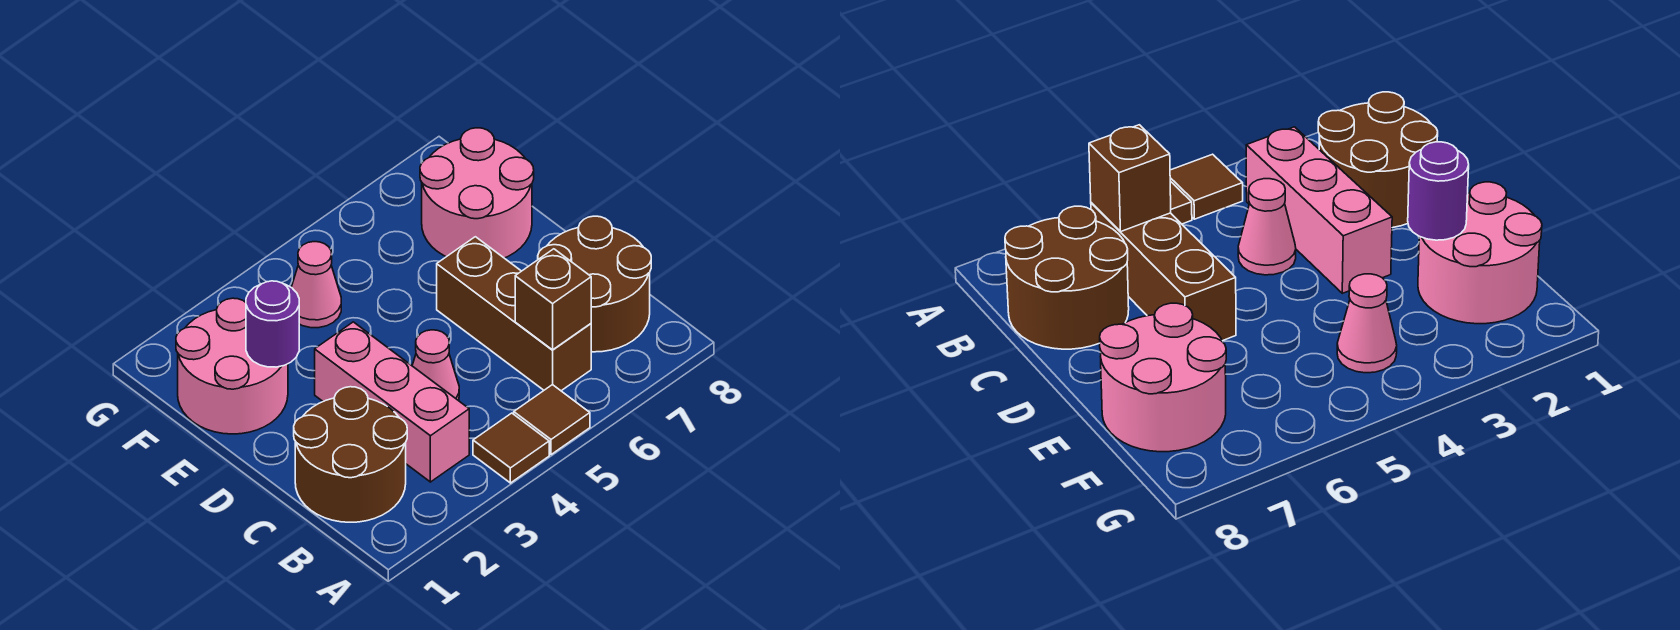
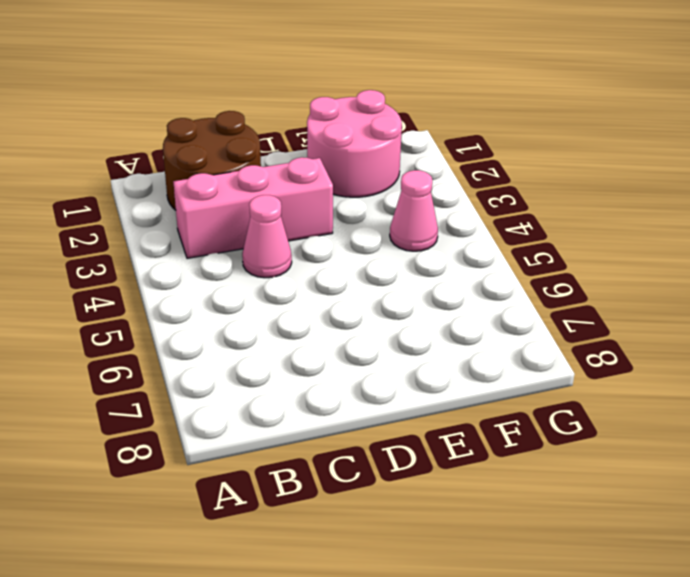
none -> brown 1x1 tile [473,413,549,483]
none -> brown 1x1 tile [514,385,590,455]
none -> brown 1x3 brick [437,237,591,391]

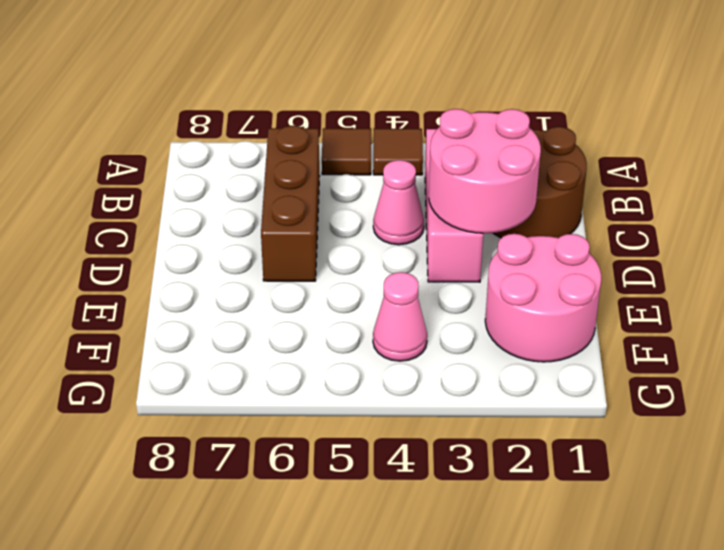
pink 2x2 round brick [429,109,541,233] -> pink 2x2 round brick moved to [420,128,534,258]
none -> brown 2x2 round brick [538,216,651,352]
none -> brown 1x1 brick [515,249,591,350]
none -> purple 1x1 round brick [246,281,299,367]

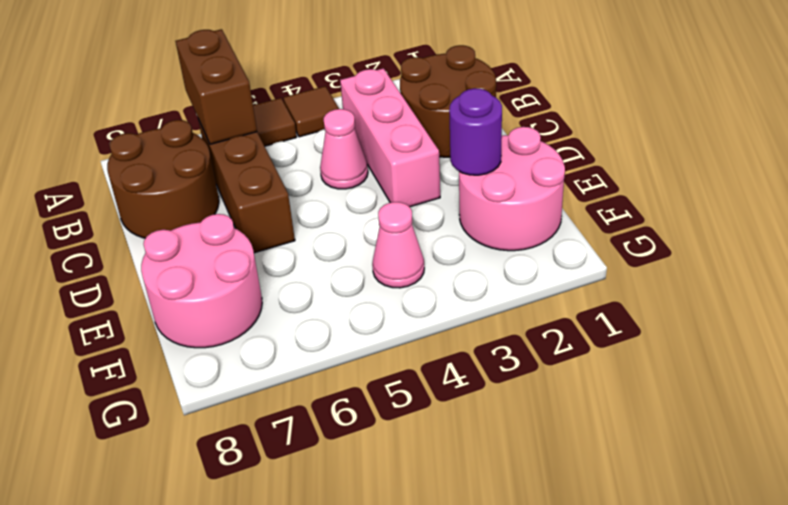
brown 1x2 brick [176,29,257,144] -> brown 1x1 brick [515,249,591,350]

